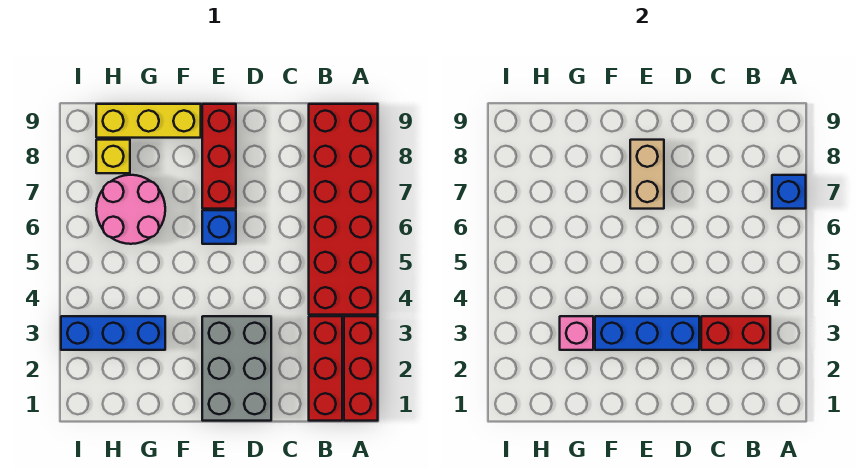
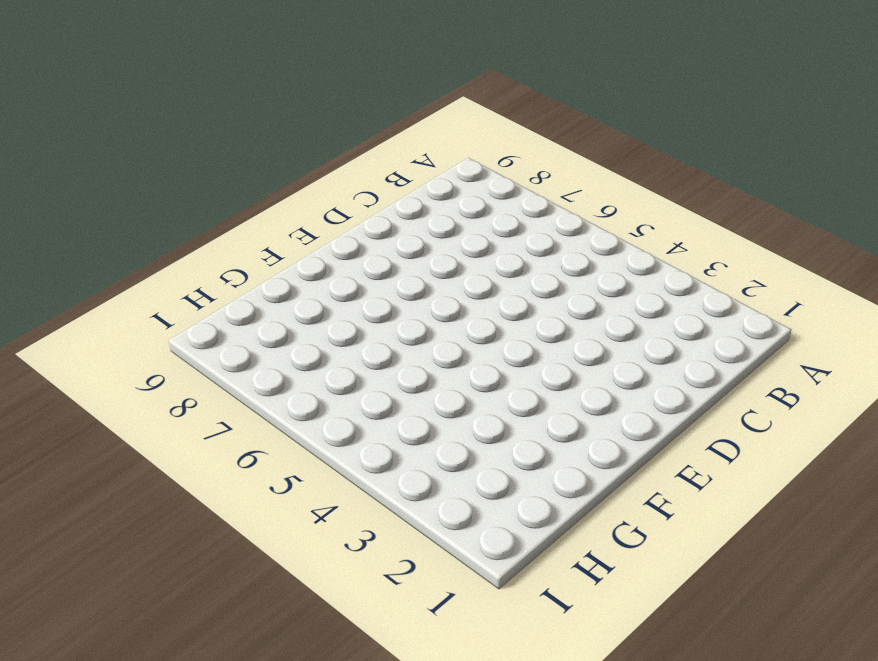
none -> red 1x3 brick [344,316,378,421]
none -> red 2x6 brick [309,104,378,315]
none -> red 1x3 brick [309,316,342,421]

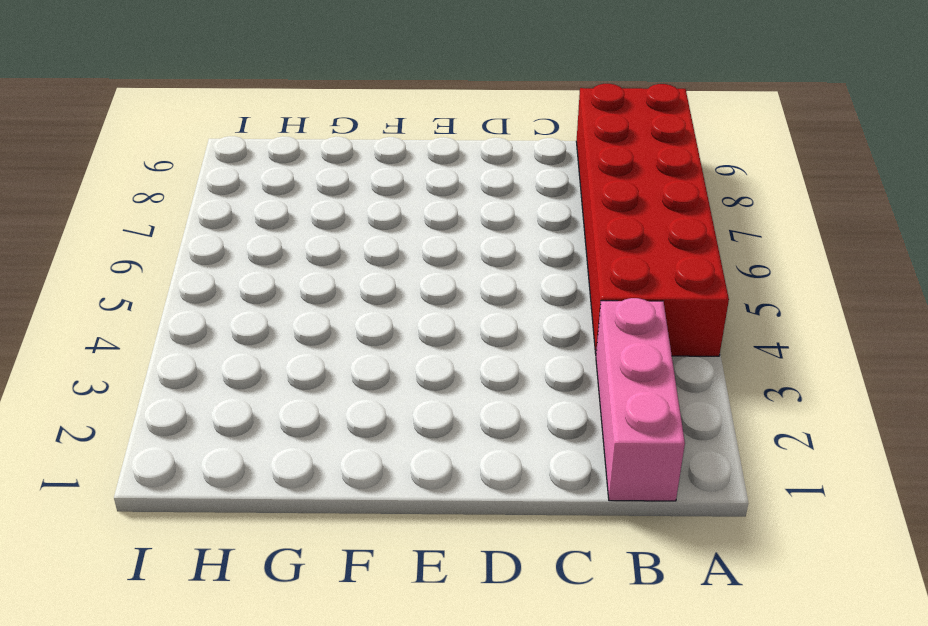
pink 1x3 brick [596,298,685,501] -> red 1x3 brick [309,316,342,421]
none -> red 1x3 brick [344,316,378,421]
none -> grey 2x3 brick [202,316,271,421]
none -> blue 1x1 brick [202,210,236,244]

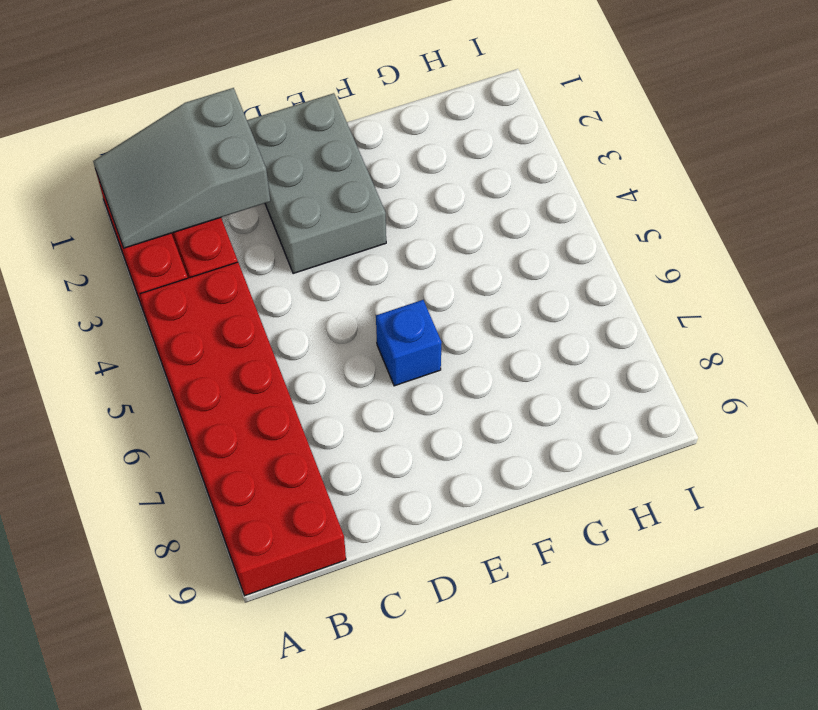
grey 2x3 slope [93,88,270,248] -> none
none -> red 1x3 brick [202,104,236,209]
none -> yellow 1x3 brick [96,104,201,138]
none -> blue 1x3 brick [61,316,165,350]

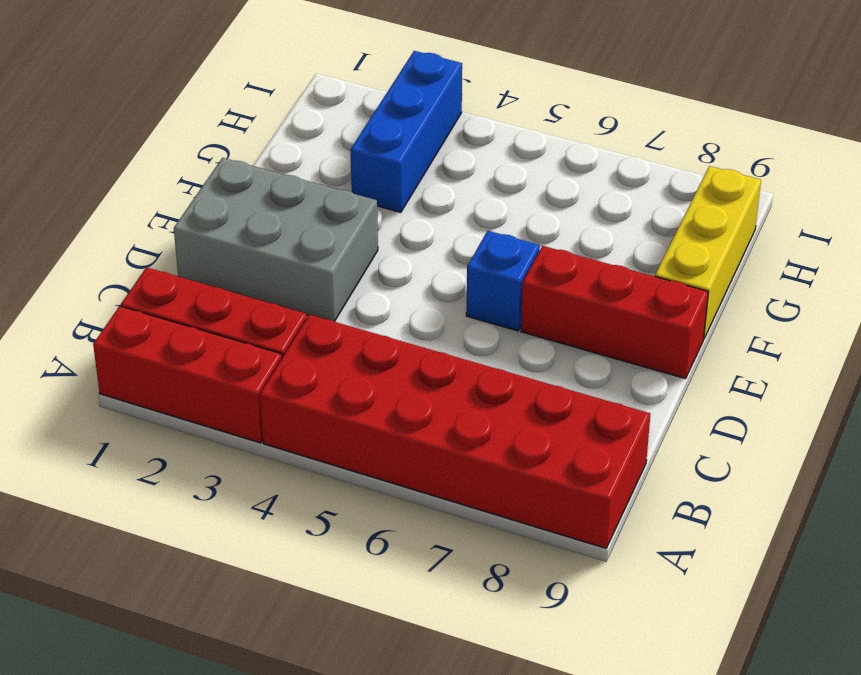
none -> pink 2x2 round brick [96,175,165,244]
none -> yellow 1x1 brick [96,140,130,173]
none -> blue 1x1 brick [772,175,806,209]

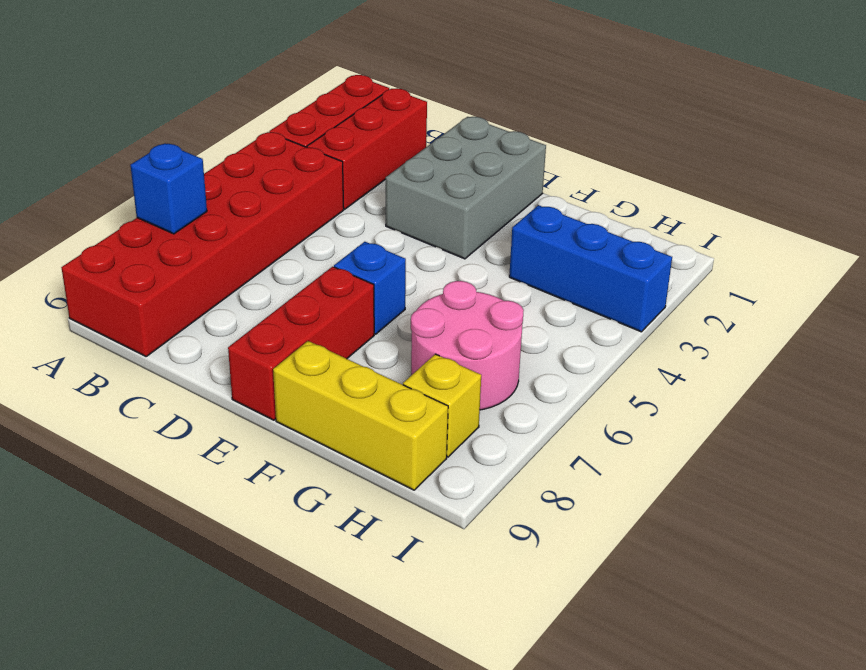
none -> red 1x2 brick [701,316,770,350]
none -> blue 1x3 brick [595,316,699,350]
none -> tan 1x2 brick [630,140,664,209]

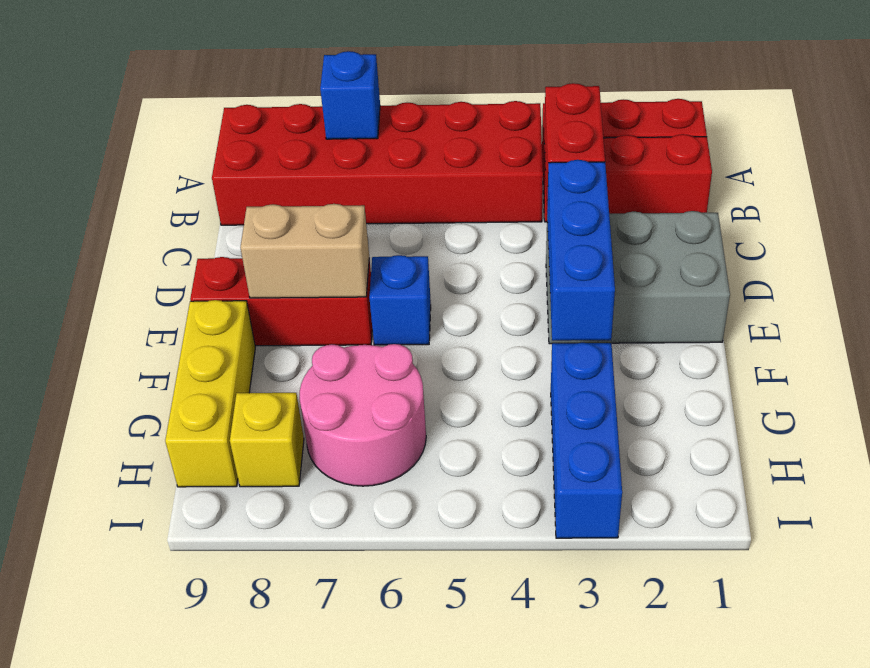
none -> pink 1x1 brick [560,316,593,350]

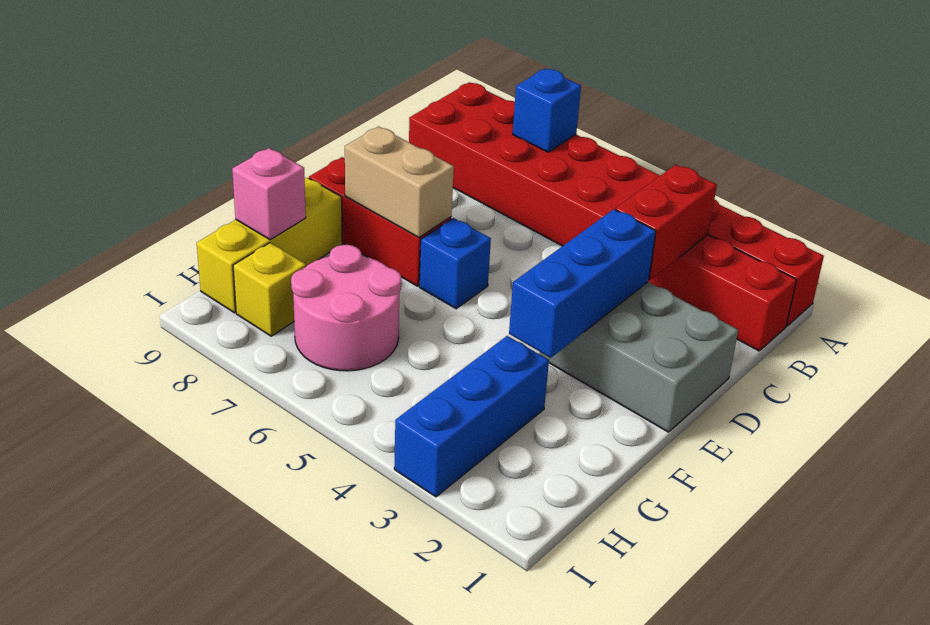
pink 1x1 brick [232,148,306,240] -> pink 1x1 brick moved to [560,316,593,350]

